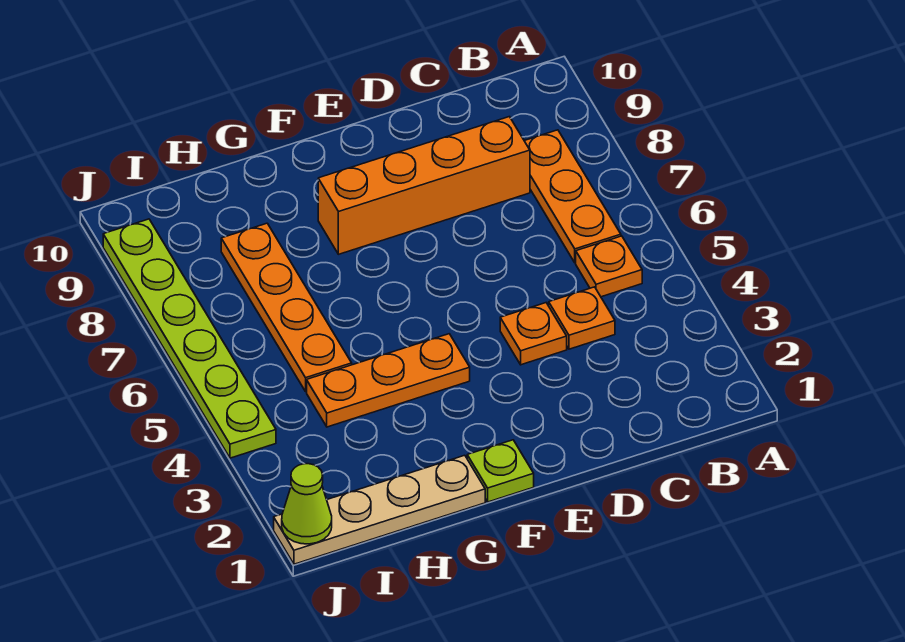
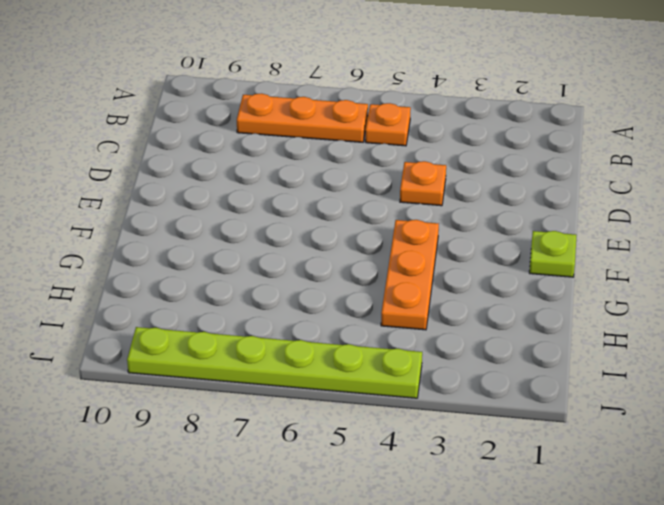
none -> orange 1x1 plate [549,287,615,349]
none -> orange 1x4 brick [318,117,530,254]

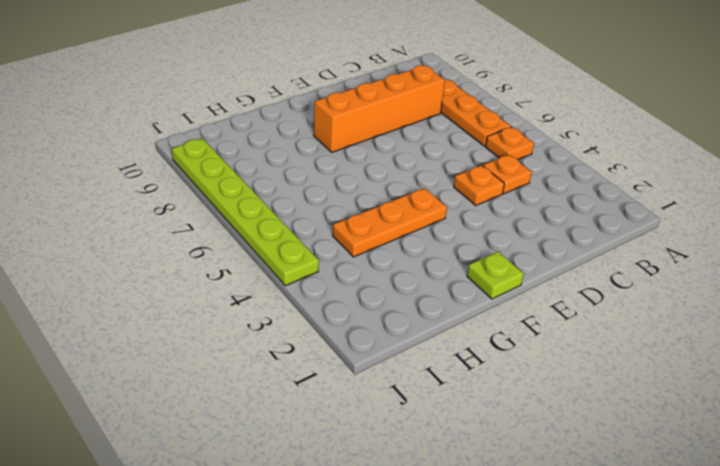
none -> tan 1x4 plate [274,455,485,564]
none -> orange 1x4 plate [221,223,352,391]

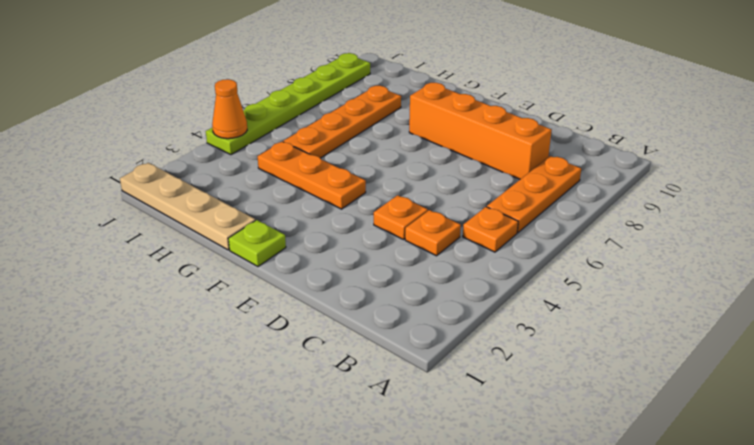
orange 1x1 cone [212,79,247,139] -> none
none -> lime 1x1 cone [282,464,332,544]

